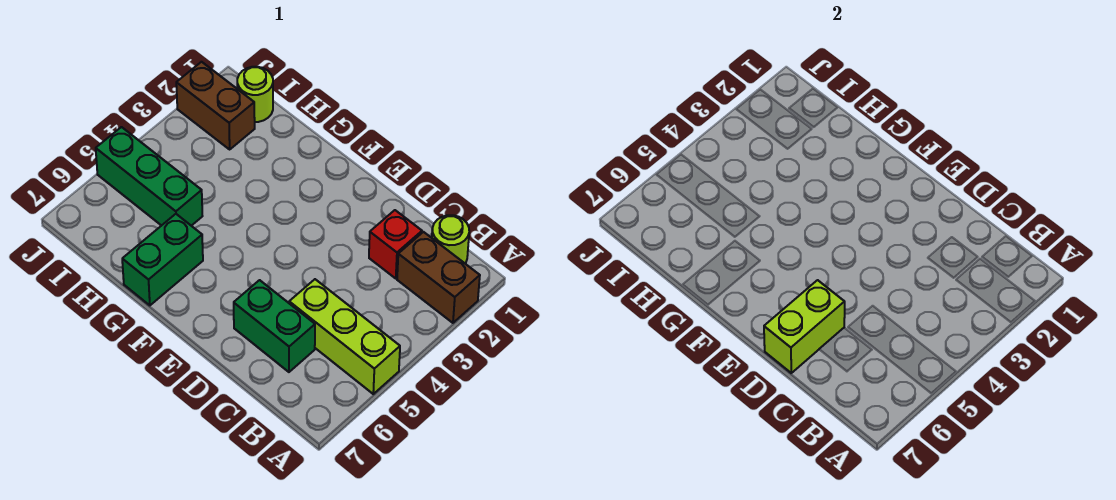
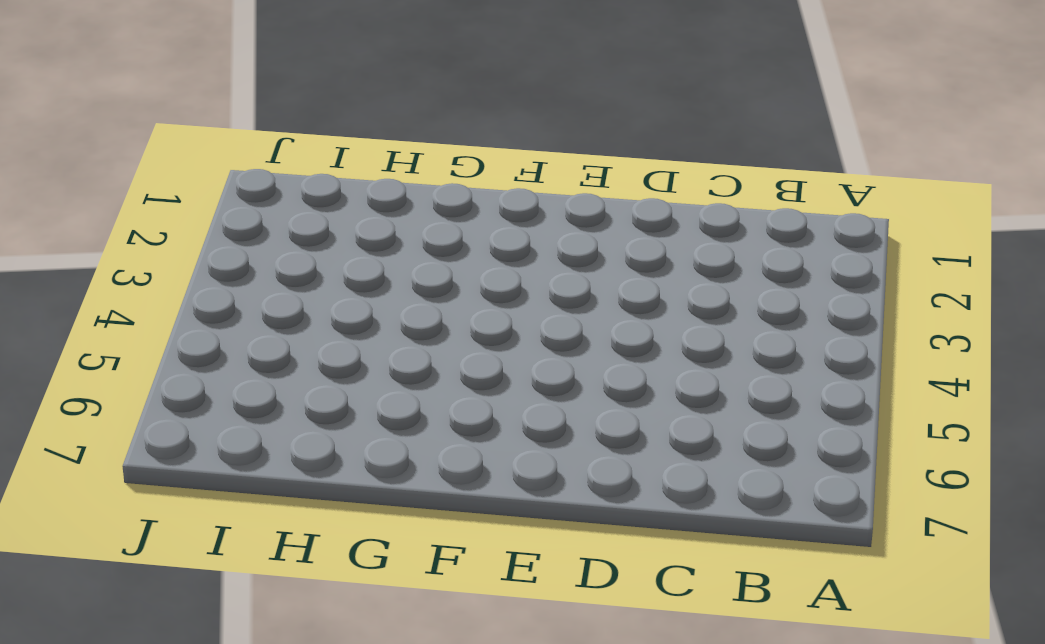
none -> brown 1x2 brick [397,232,480,323]
none -> lime 1x3 brick [289,279,400,394]

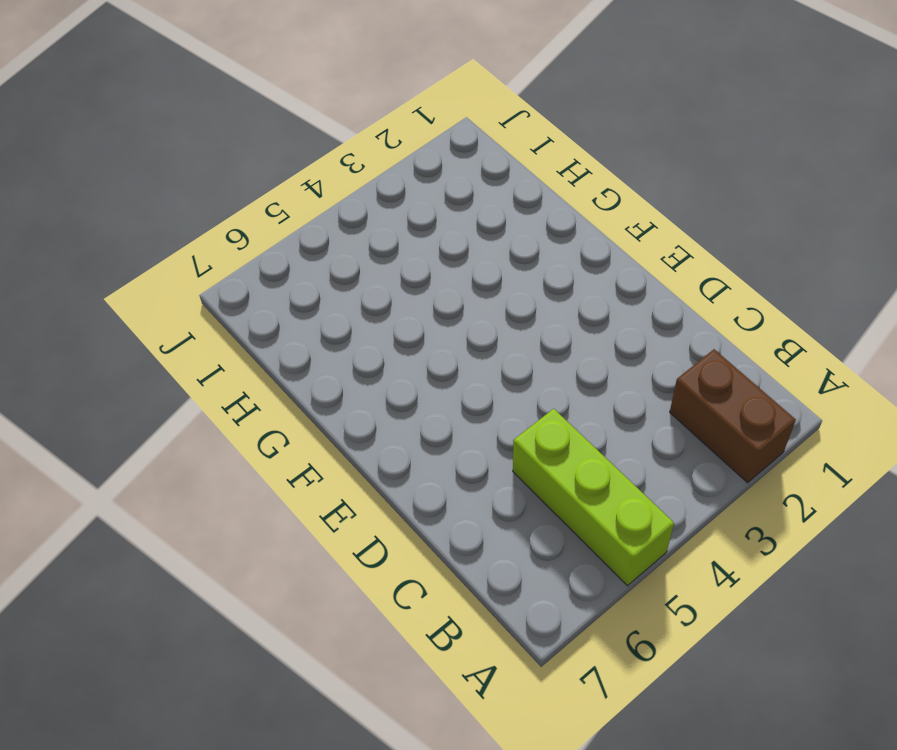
none -> lime 1x1 round brick [432,215,469,263]
none -> red 1x1 brick [369,210,422,278]

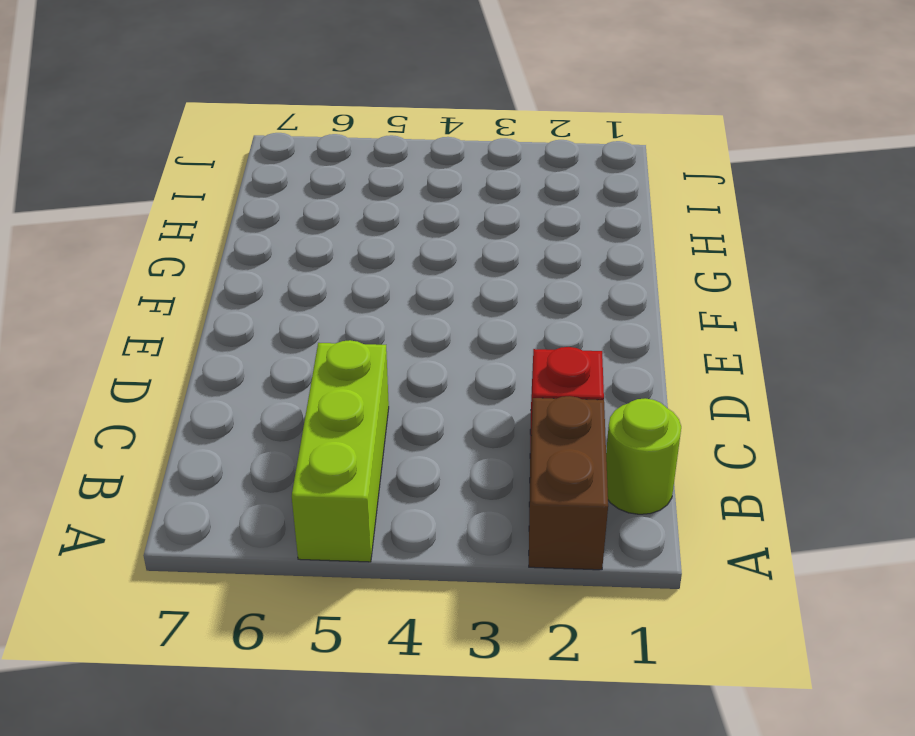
none -> green 1x2 brick [234,280,315,372]
none -> green 1x2 brick [122,214,203,305]

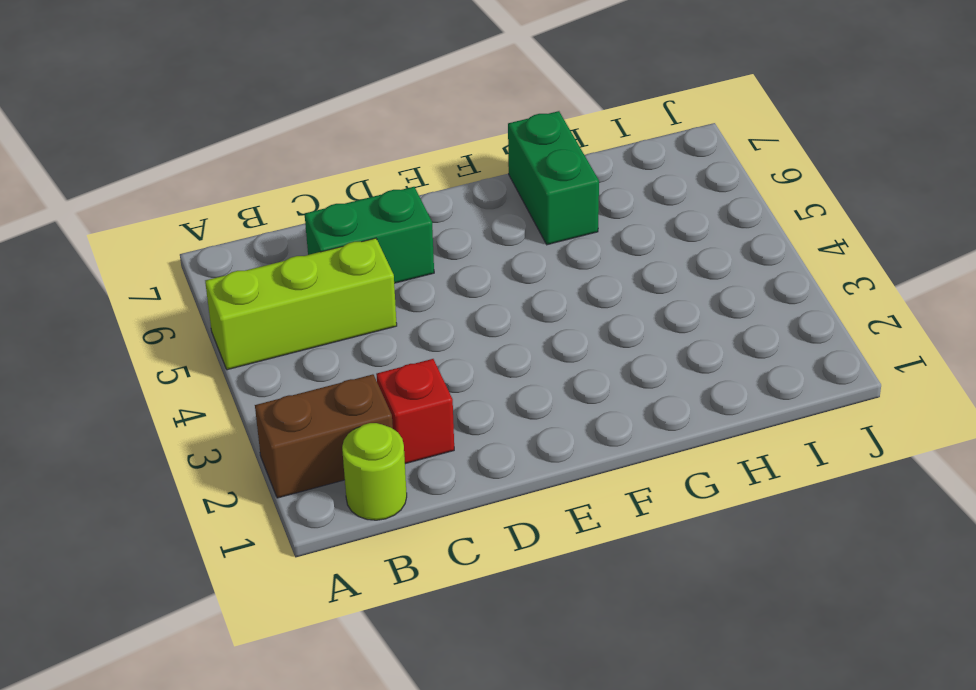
none -> green 1x3 brick [96,127,202,226]
none -> lime 1x1 round brick [237,67,273,122]

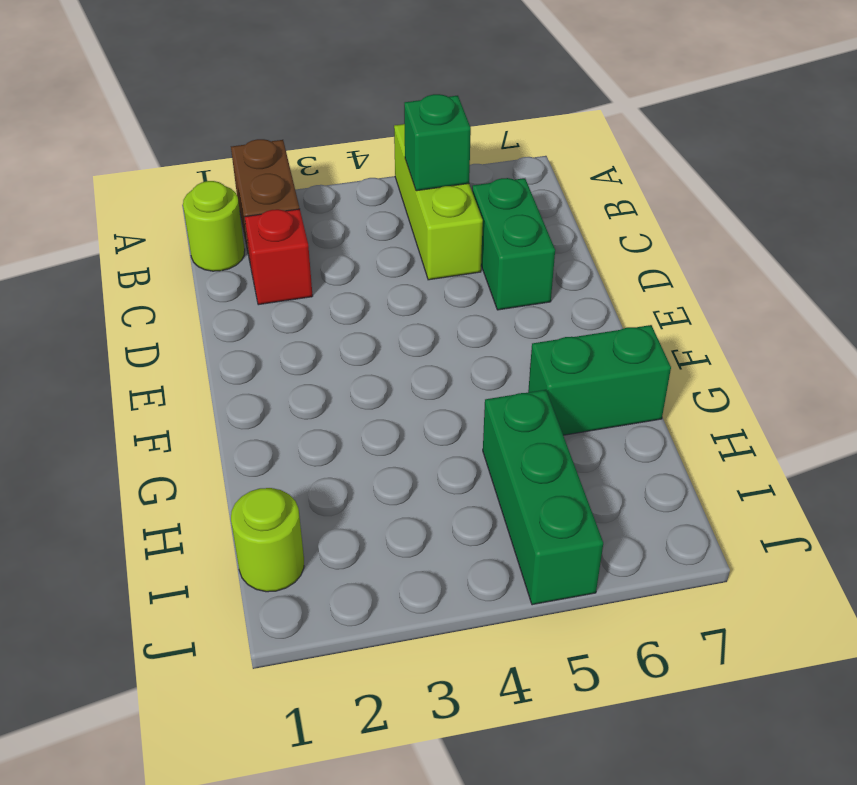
green 1x1 brick [404,94,471,191] -> none
none -> brown 1x2 brick [176,62,255,149]
none -> lime 1x2 brick [764,280,845,373]

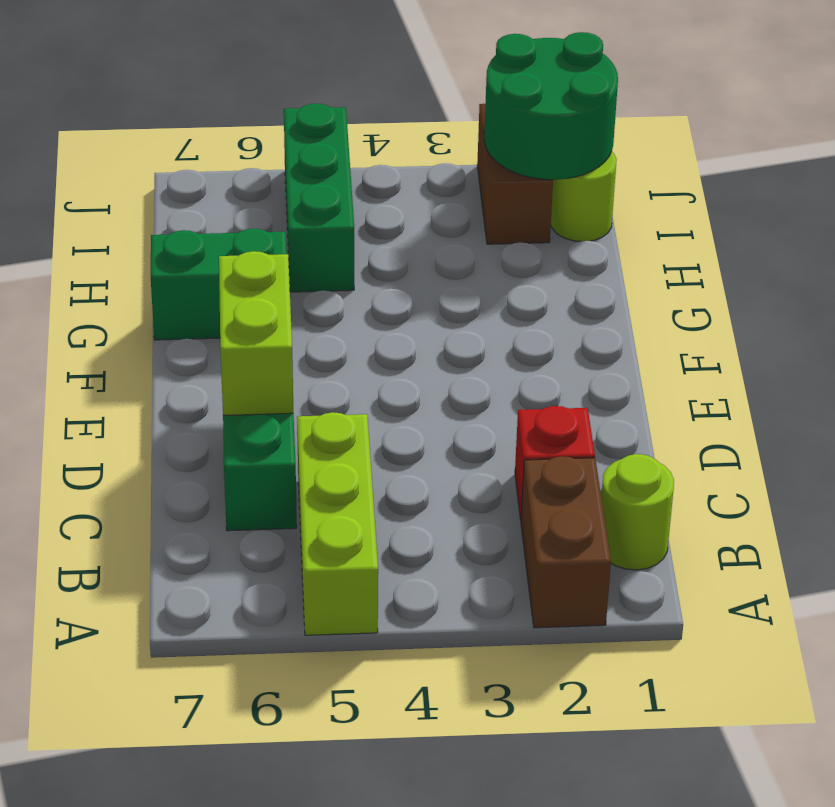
lime 1x2 brick [219,251,293,415] -> lime 1x2 brick turned to [764,280,845,373]
green 2x2 round brick [484,32,618,180] -> none

